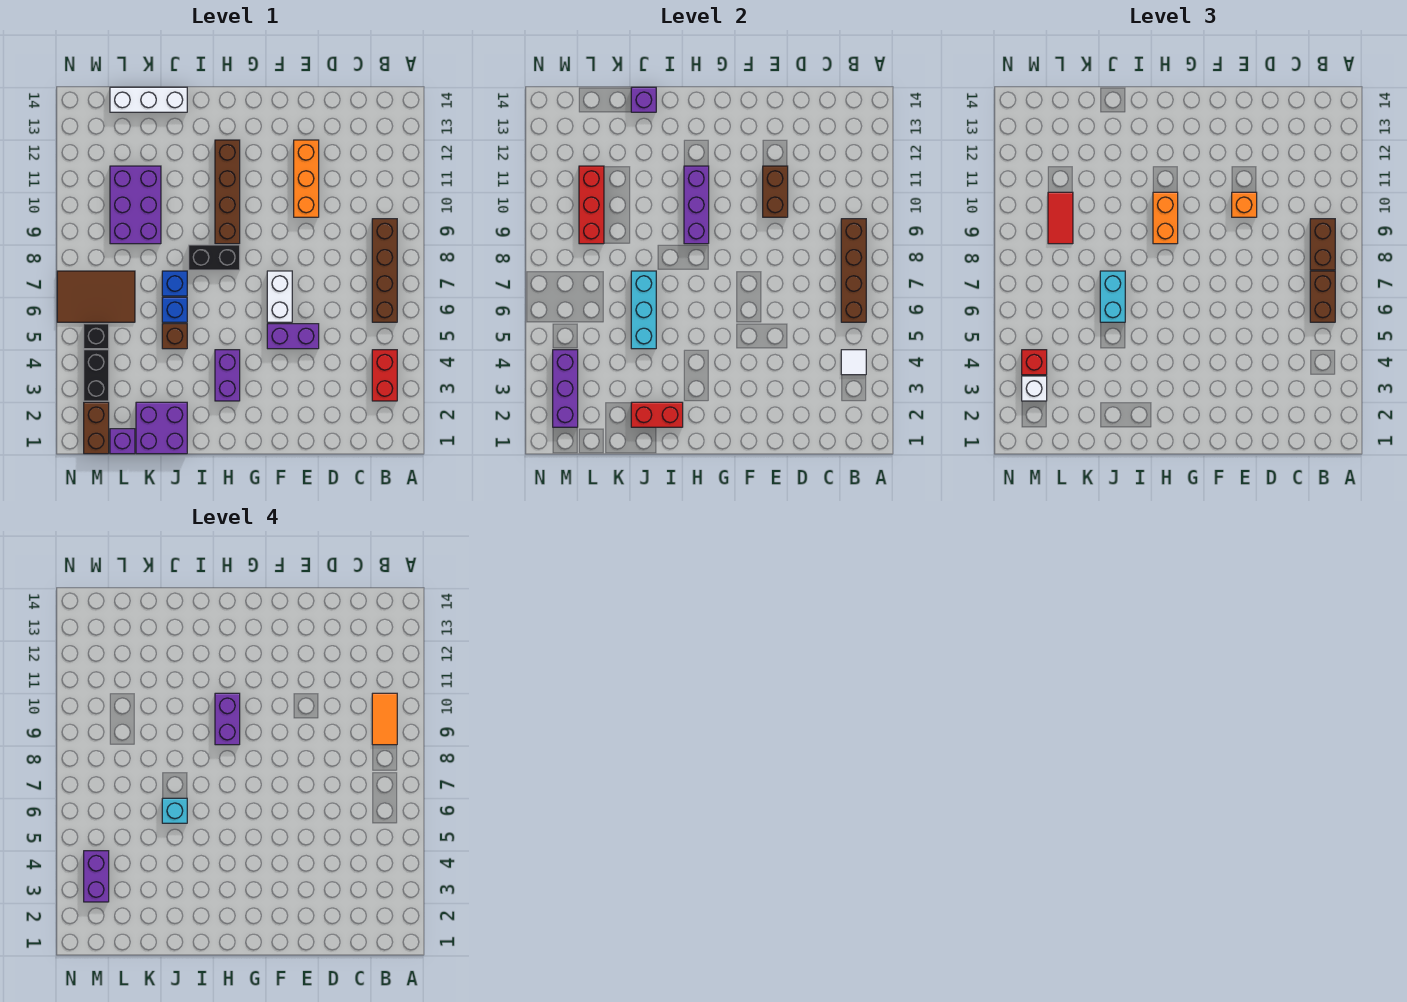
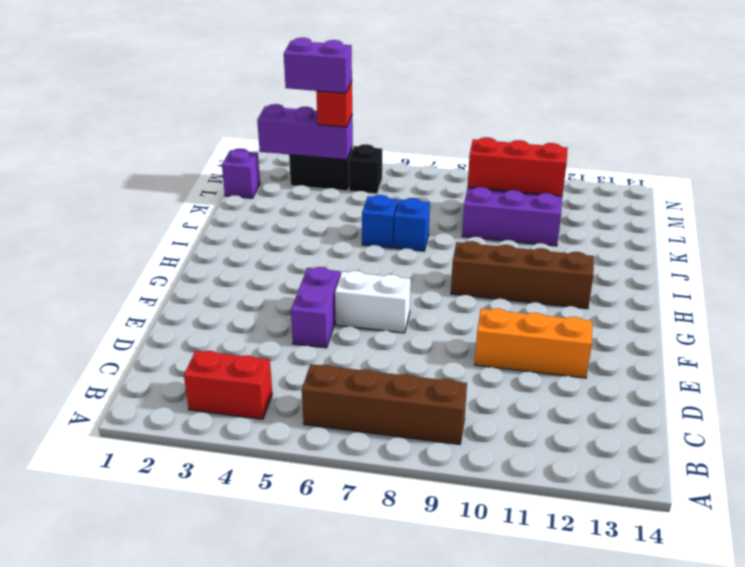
none -> purple 1x2 brick [215,350,240,401]
none -> black 1x2 brick [189,245,240,270]
none -> purple 2x2 brick [136,402,187,454]
none -> brown 1x1 brick [162,324,187,349]

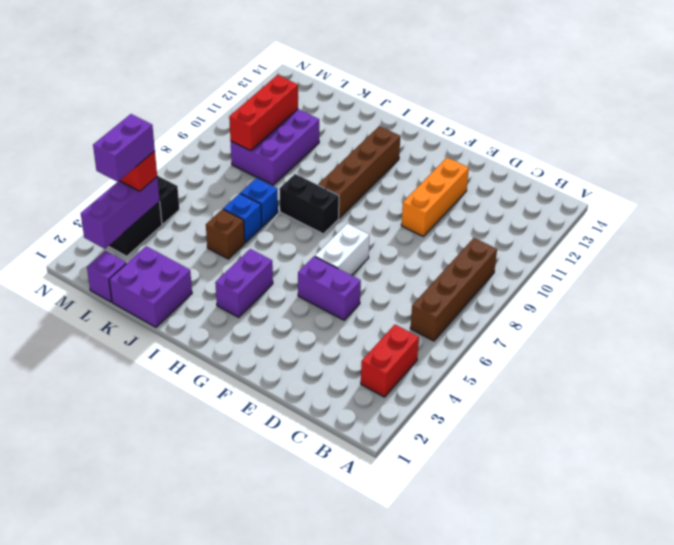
none -> white 1x3 brick [110,87,187,112]
none -> brown 2x3 tile [57,271,135,322]
none -> brown 1x2 brick [84,402,109,454]
none -> white 1x1 tile [841,350,866,375]

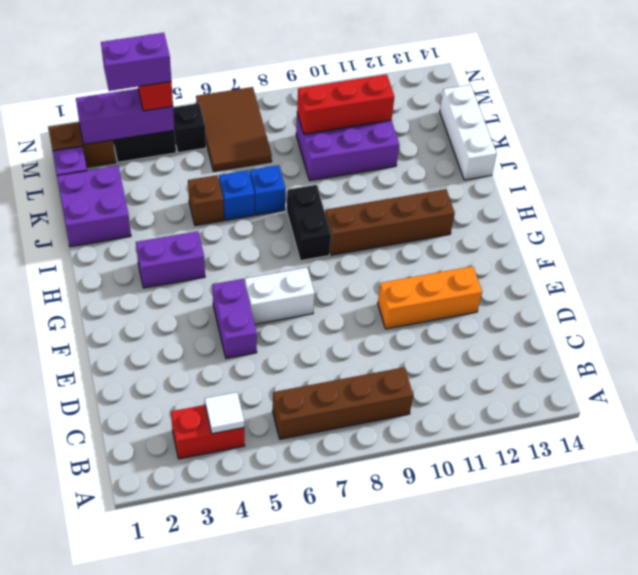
none -> brown 1x4 brick [841,219,866,322]
none -> brown 1x2 brick [763,166,788,217]
none -> purple 1x3 brick [684,166,709,244]
none -> red 1x2 brick [631,402,683,427]

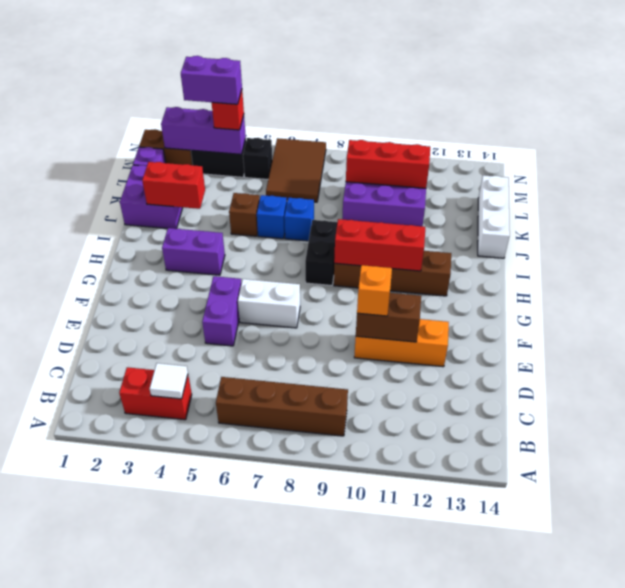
red 1x3 brick [334,219,425,271] -> purple 1x3 brick [684,166,709,244]
red 1x2 brick [142,162,205,209] -> red 1x2 brick turned to [631,402,683,427]
none -> brown 1x4 brick [841,219,866,322]
none -> cyan 1x3 brick [631,271,656,349]
none -> purple 1x1 brick [631,87,656,112]
none -> brown 1x2 brick [1310,271,1335,322]

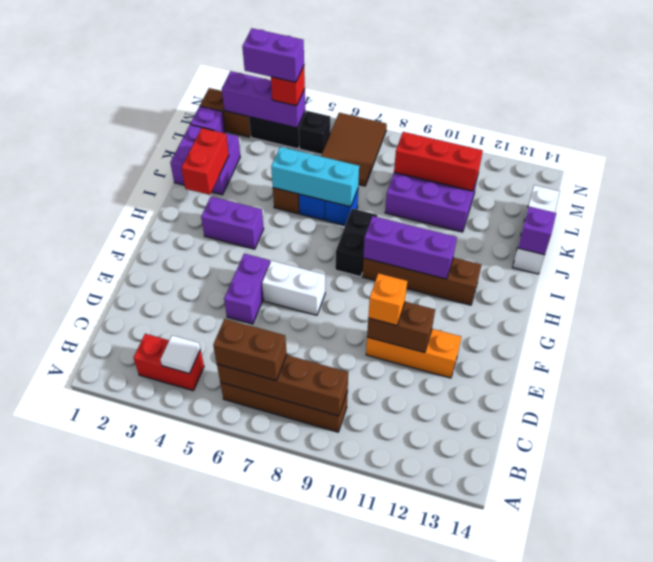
none -> brown 1x2 brick [1310,219,1335,270]
none -> orange 1x2 brick [1153,192,1178,244]
none -> cyan 1x2 brick [1100,271,1125,322]
none -> red 1x2 tile [1048,192,1073,244]

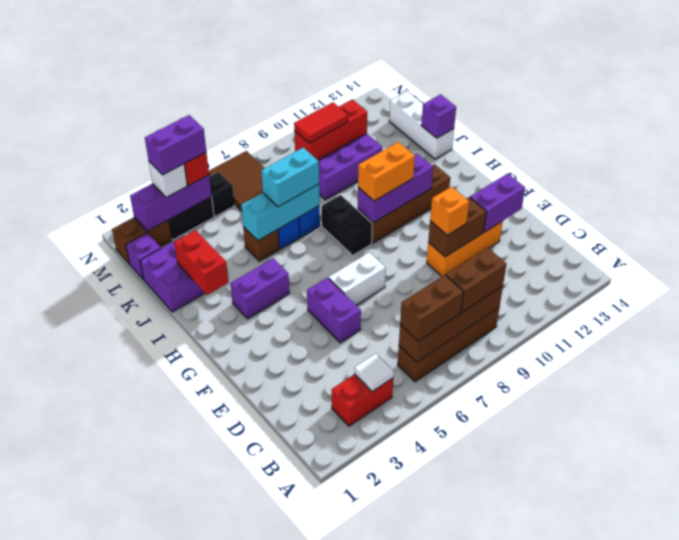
purple 1x2 brick [470,174,525,232] -> purple 1x2 brick moved to [215,693,240,745]
none -> orange 1x2 tile [372,693,397,745]
none -> cyan 1x1 brick [162,798,187,823]

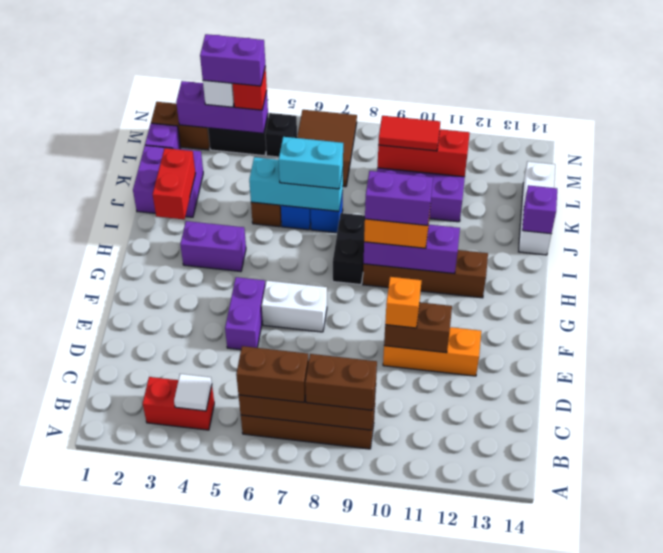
none -> orange 1x2 tile [372,693,397,745]
none -> cyan 1x1 brick [162,798,187,823]

